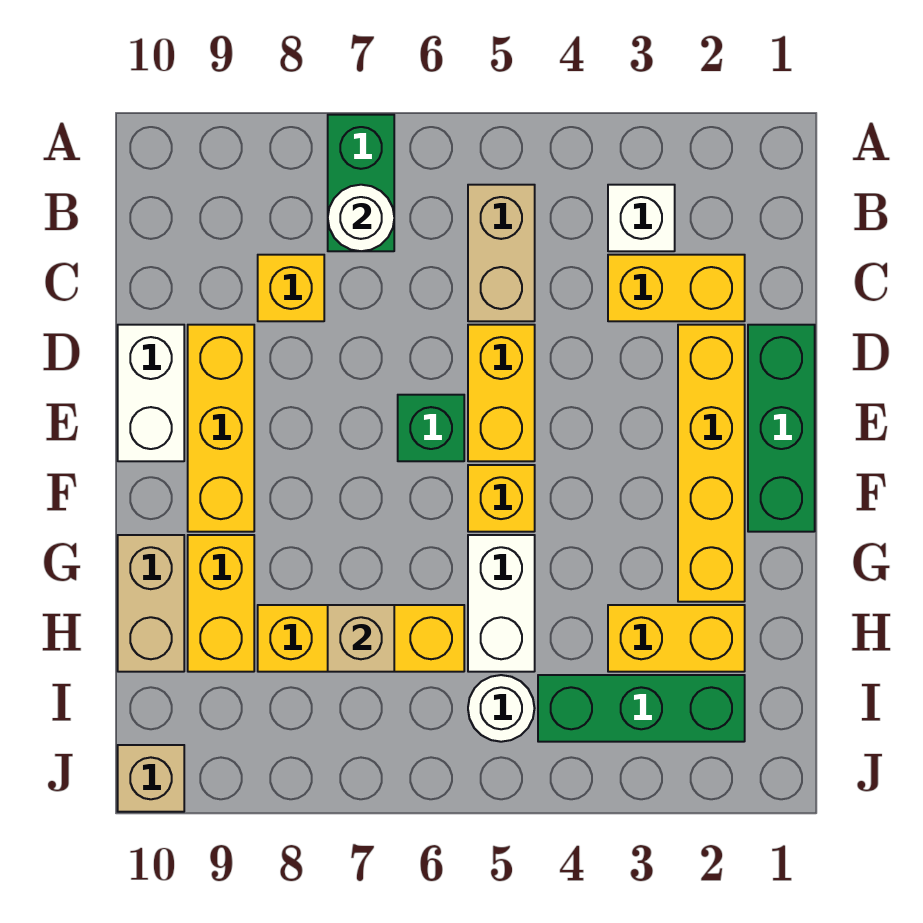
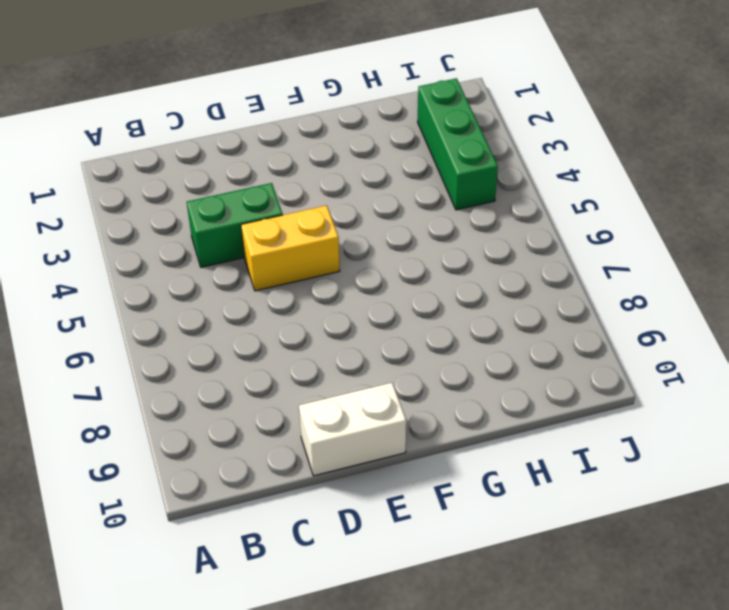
green 1x2 brick [187,183,283,267] -> green 1x2 brick moved to [328,115,394,251]
none -> white 1x1 brick [608,185,675,251]
none -> tan 1x2 brick [468,185,535,321]
none -> yellow 1x2 brick [608,255,745,321]

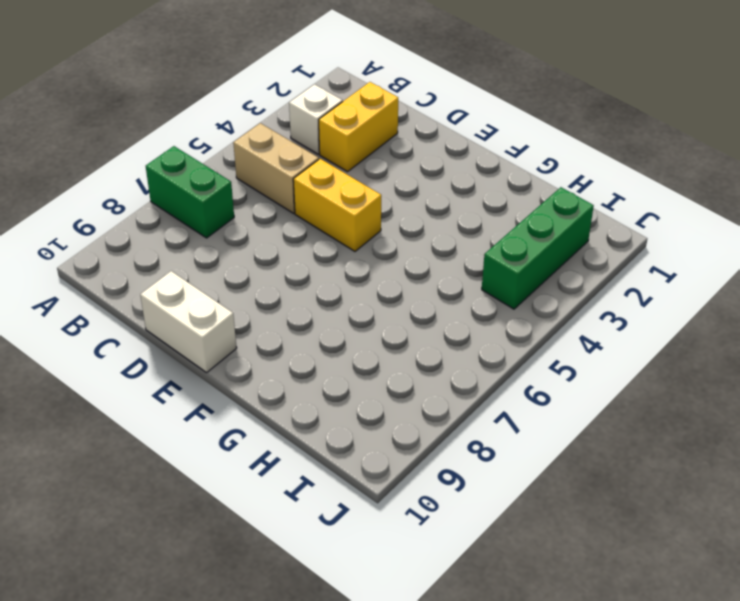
none -> yellow 1x1 brick [258,255,324,321]
none -> green 1x3 brick [748,325,815,532]
none -> yellow 1x4 brick [678,325,745,602]

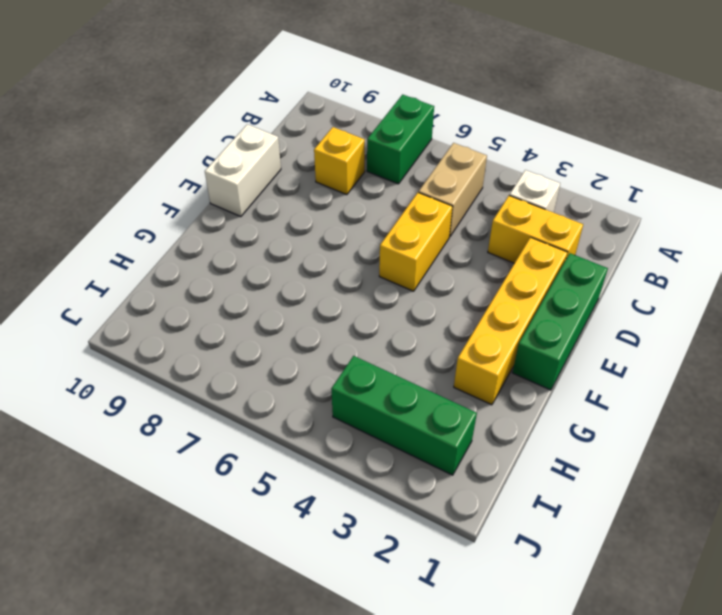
none -> yellow 1x3 brick [188,325,254,532]
none -> green 1x1 brick [398,395,464,461]
none -> yellow 1x1 brick [468,465,535,532]

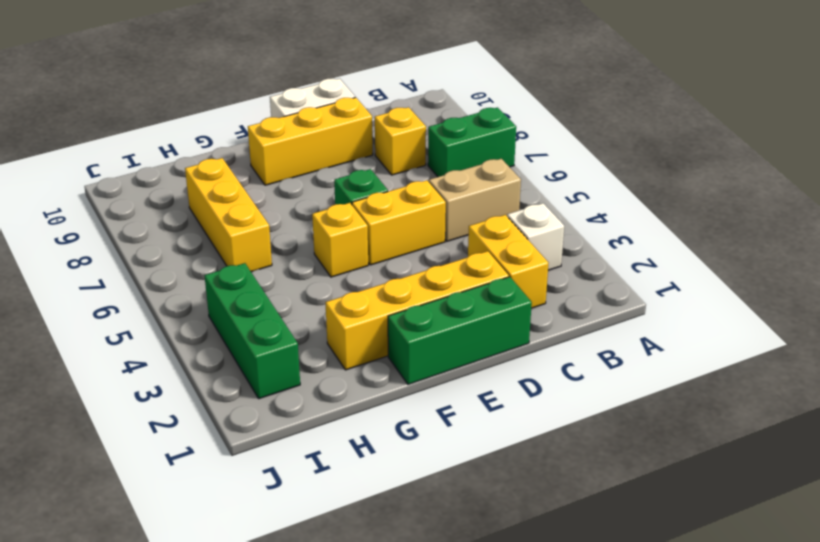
none -> white 1x2 brick [468,535,535,672]
none -> yellow 1x2 brick [188,535,254,672]
none -> tan 1x2 brick [118,535,184,672]

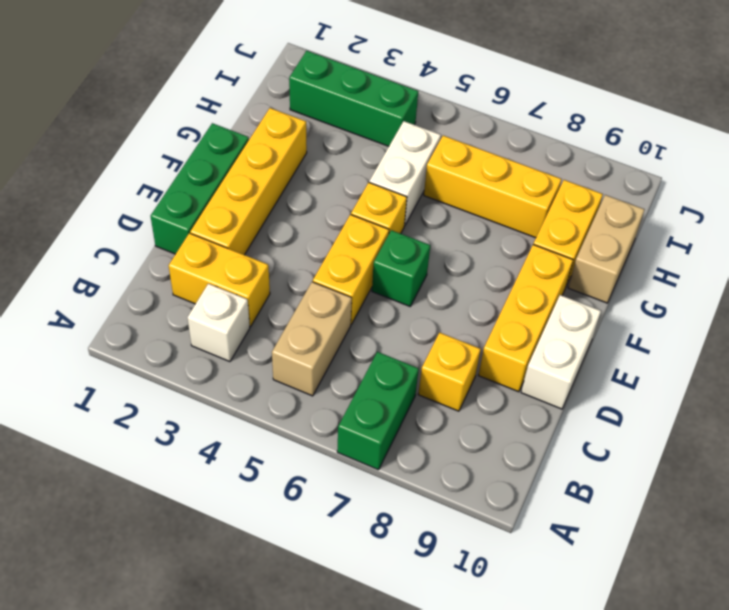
none -> yellow 1x2 brick [608,605,745,672]
none -> white 1x1 round brick [468,675,535,742]
none -> tan 1x1 brick [118,745,184,812]

